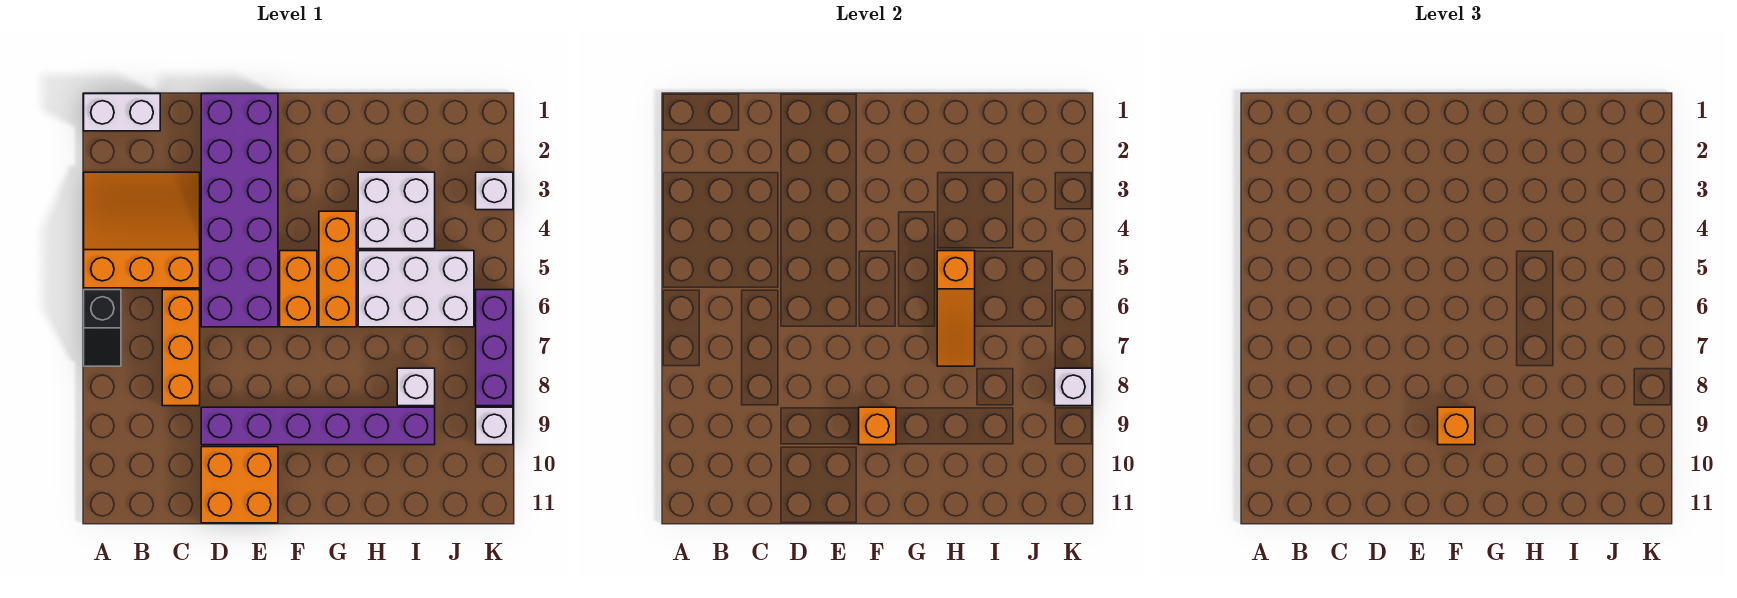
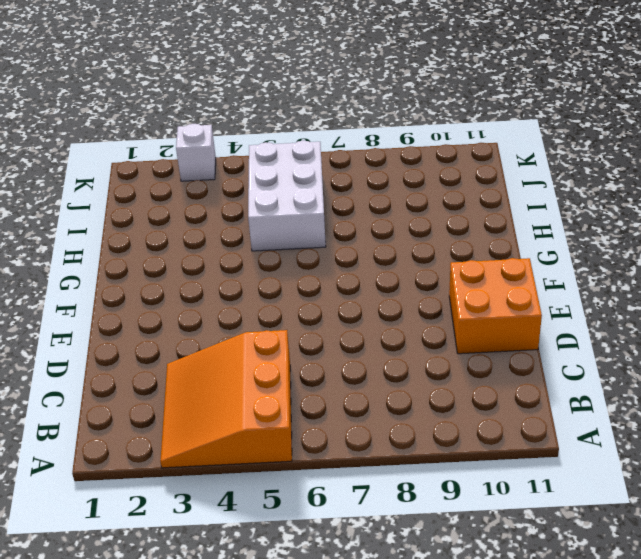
none -> white 1x2 brick [84,94,160,131]
none -> black 1x2 slope [84,290,121,366]
none -> orange 1x3 brick [162,290,200,406]

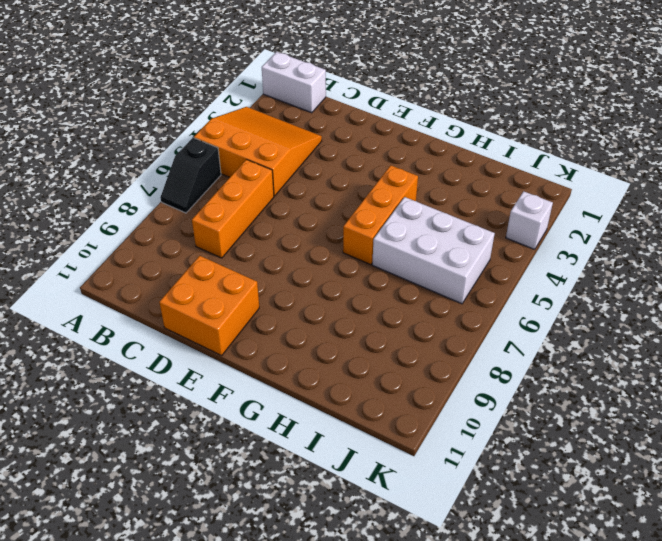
none -> purple 2x6 brick [201,94,278,327]
none -> purple 1x6 brick [201,407,435,445]
none -> orange 1x2 brick [280,251,317,327]

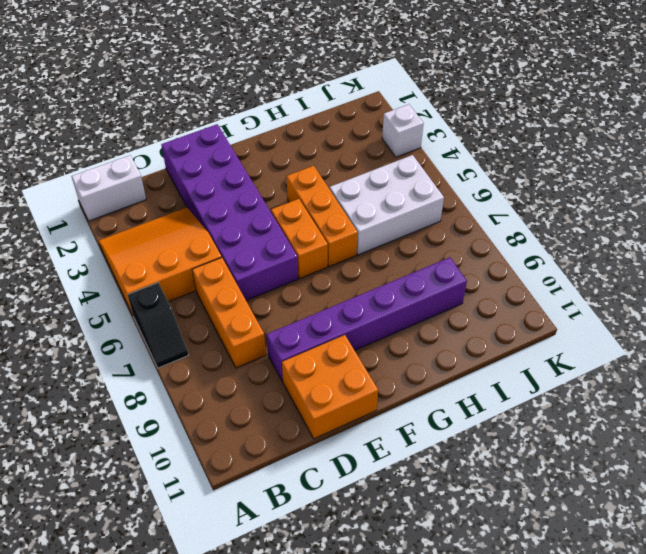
none -> white 2x2 brick [358,172,435,249]
none -> white 1x1 brick [397,368,435,406]
none -> purple 1x3 brick [476,290,513,406]

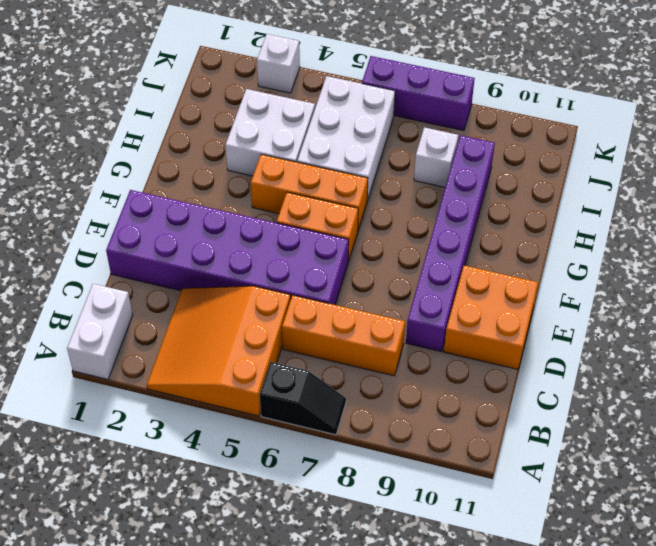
none -> white 1x1 brick [476,407,513,445]
none -> orange 1x1 brick [859,407,896,445]
none -> orange 1x3 slope [937,251,975,366]

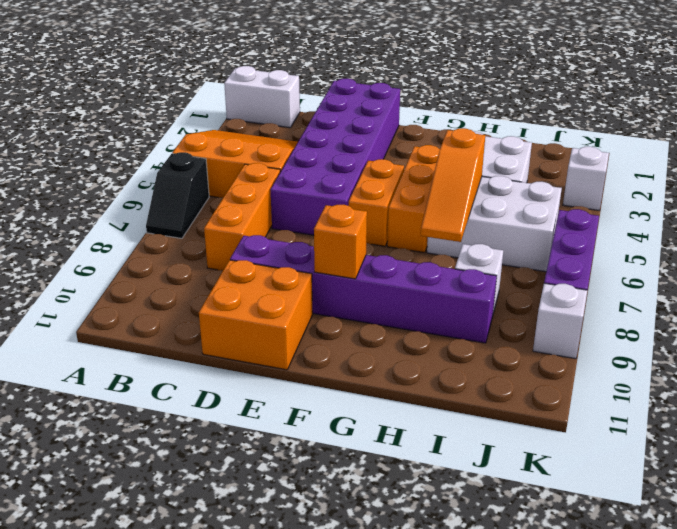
none -> white 1x1 brick [1055,368,1092,406]
none -> orange 1x1 brick [1438,407,1475,445]

